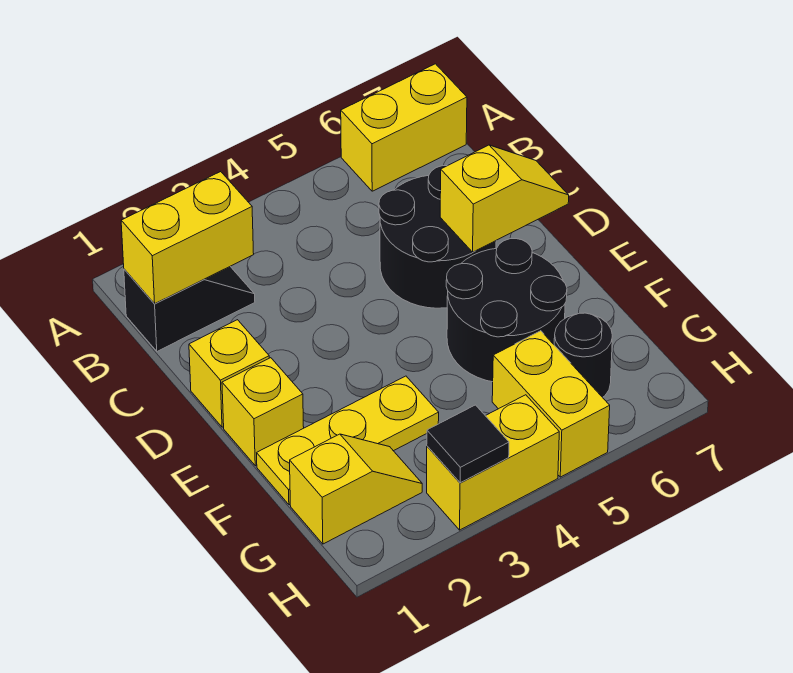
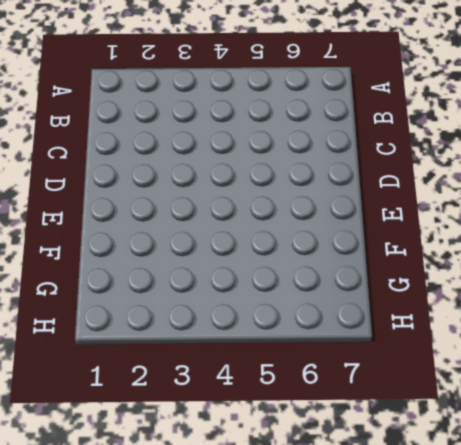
none -> yellow 1x2 brick [341,64,467,191]
none -> black 1x2 slope [124,267,255,351]
none -> black 2x2 round brick [379,166,496,308]

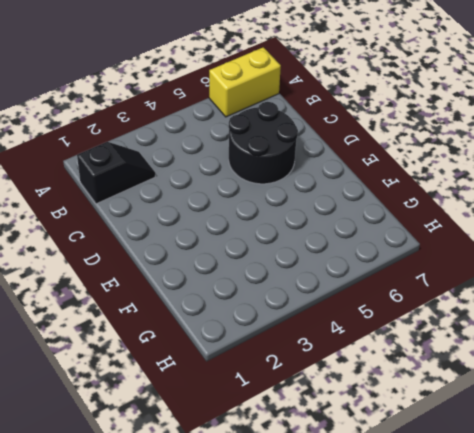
none -> yellow 1x1 brick [189,320,269,427]
none -> yellow 1x1 brick [222,358,304,466]
none -> black 2x2 round brick [446,239,567,382]

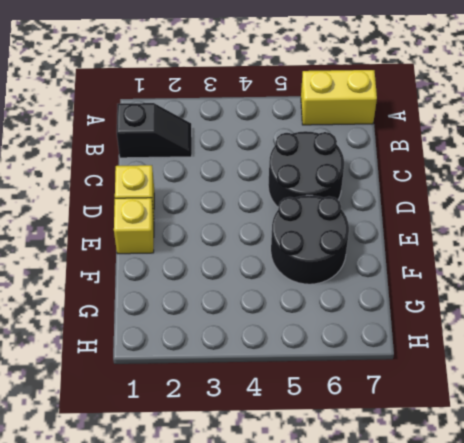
none -> yellow 1x3 plate [257,376,439,505]
none -> yellow 1x2 slope [290,434,422,544]
none -> yellow 1x2 brick [492,331,610,477]

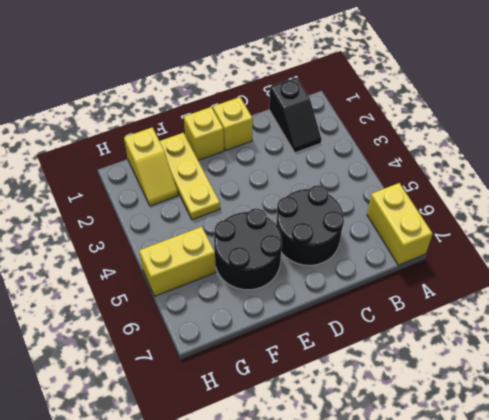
none -> black 1x1 round brick [554,313,612,397]
none -> yellow 1x2 brick [427,395,559,530]
none -> yellow 1x2 brick [121,172,254,303]

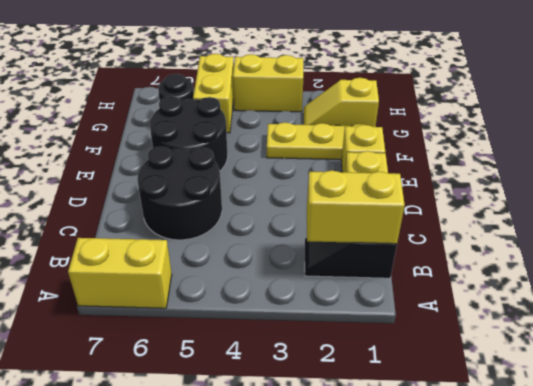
none -> yellow 1x2 slope [440,145,569,252]
none -> black 1x1 tile [427,405,509,483]

